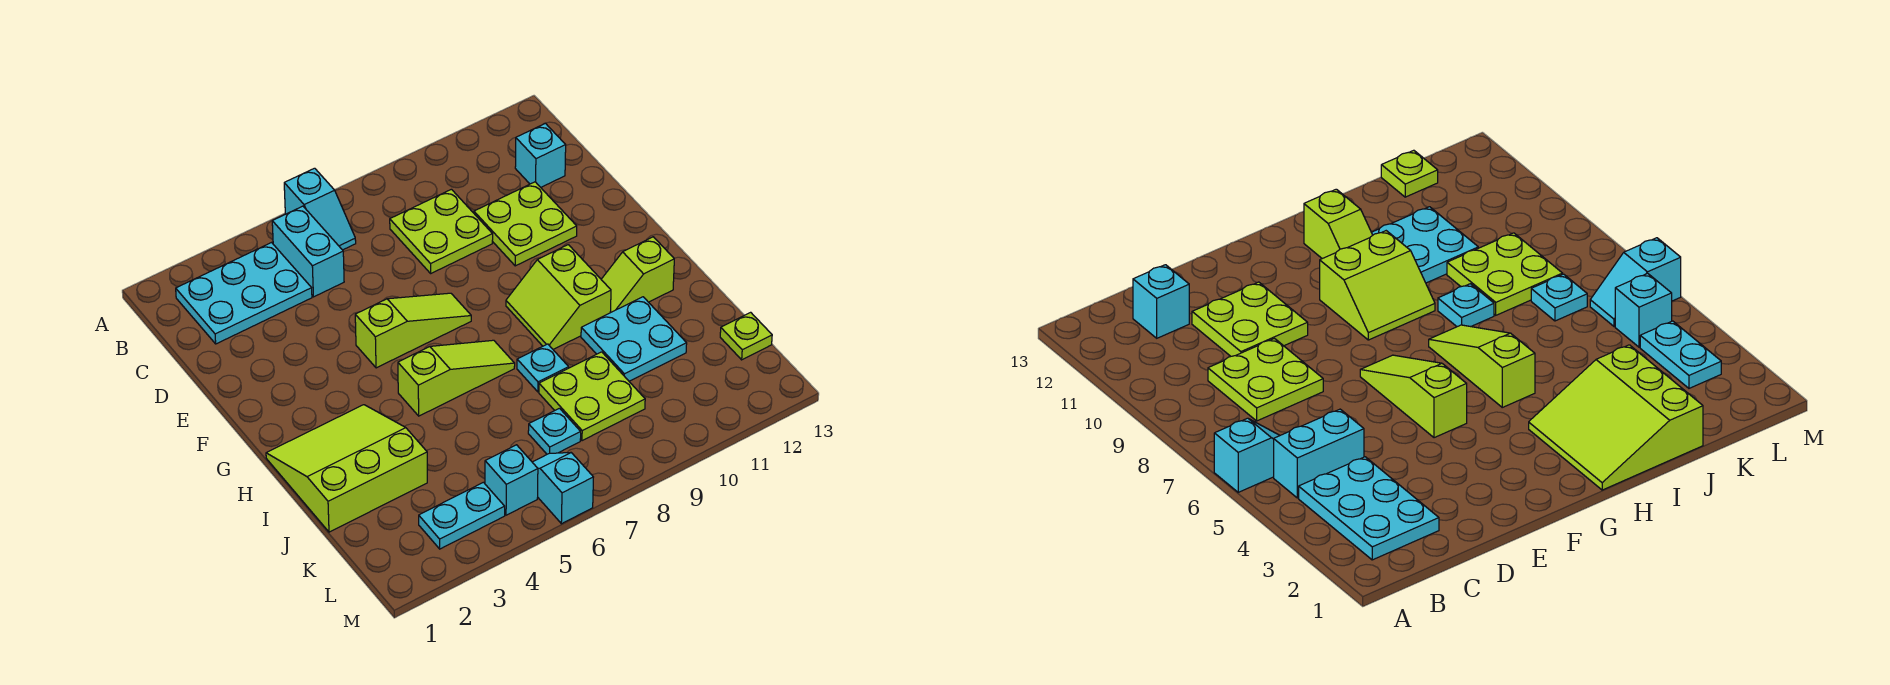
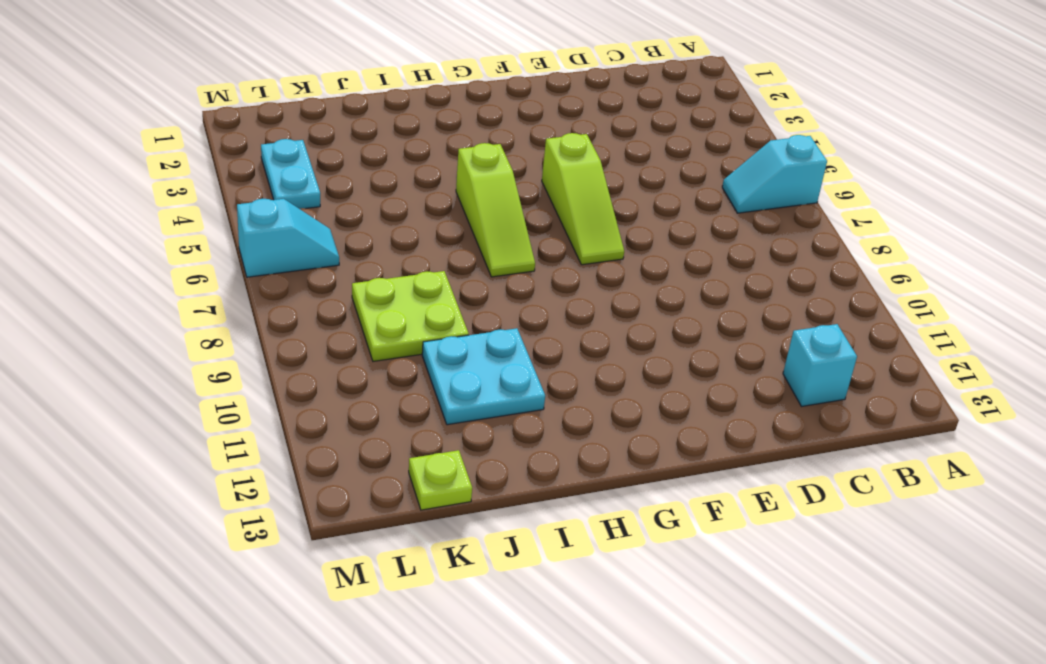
none -> cyan 2x3 plate [176,243,312,344]
none -> cyan 1x2 brick [272,206,344,297]
none -> lime 2x2 plate [390,189,493,273]

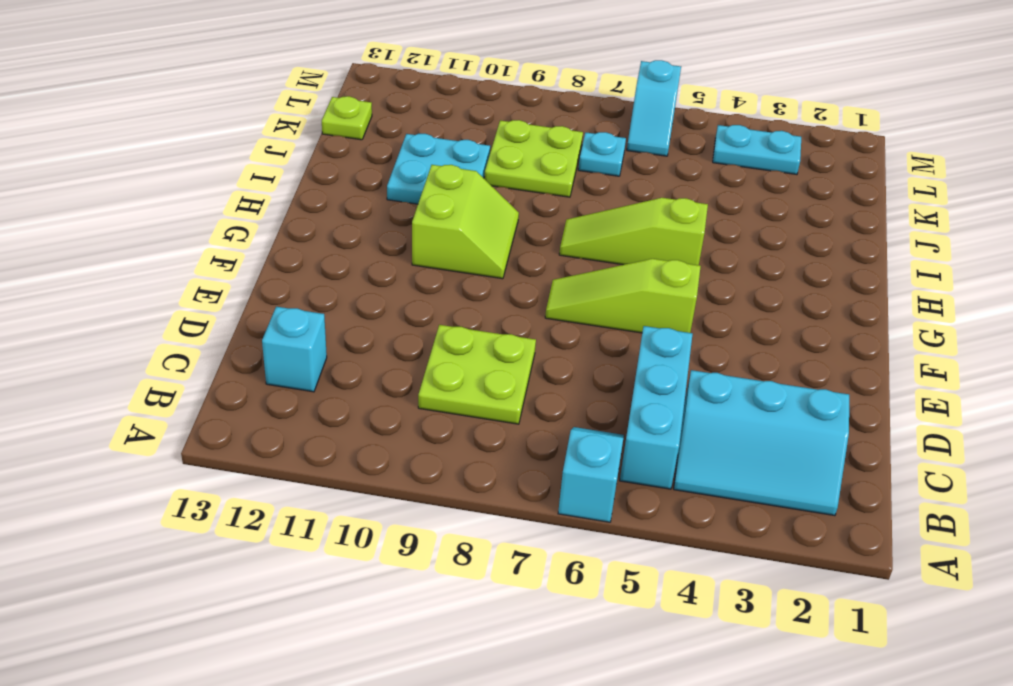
cyan 2x3 slope [674,370,849,516] -> cyan 2x3 plate [176,243,312,344]
cyan 1x3 brick [620,326,693,489] -> cyan 1x2 brick [272,206,344,297]
none -> lime 2x2 plate [474,182,577,266]
none -> lime 3x3 slope [266,405,427,532]
none -> lime 1x2 slope [601,237,674,313]

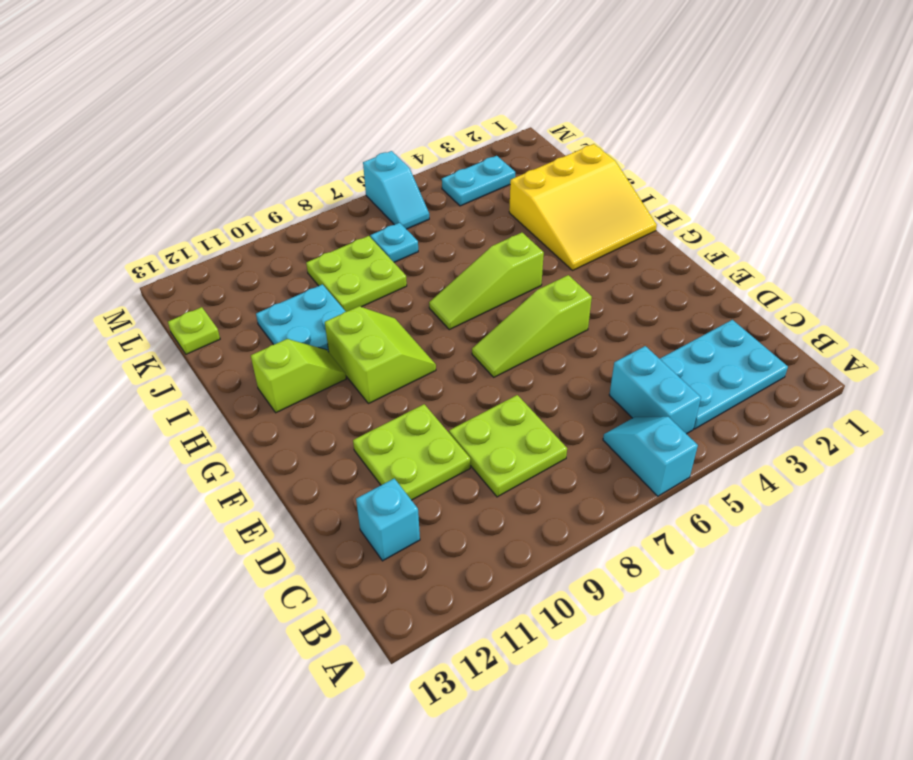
yellow 3x3 slope [509,144,657,270] -> lime 3x3 slope [266,405,427,532]
none -> cyan 1x1 plate [517,344,569,392]
none -> cyan 1x1 brick [485,445,538,515]

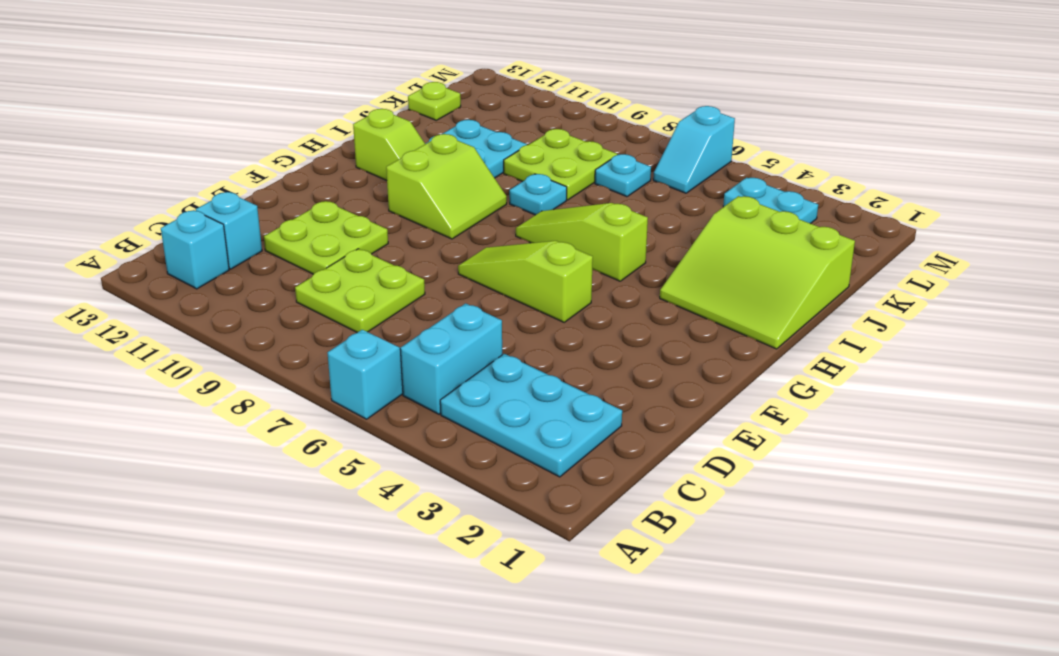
cyan 1x1 brick [161,210,229,289] -> cyan 1x1 brick moved to [485,445,538,515]

